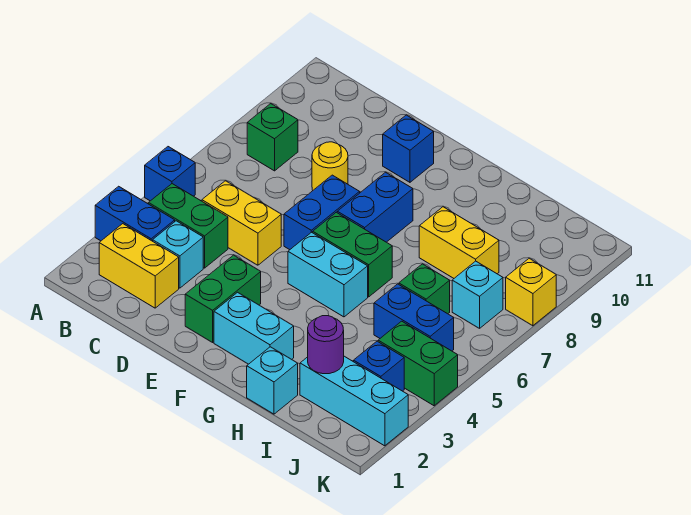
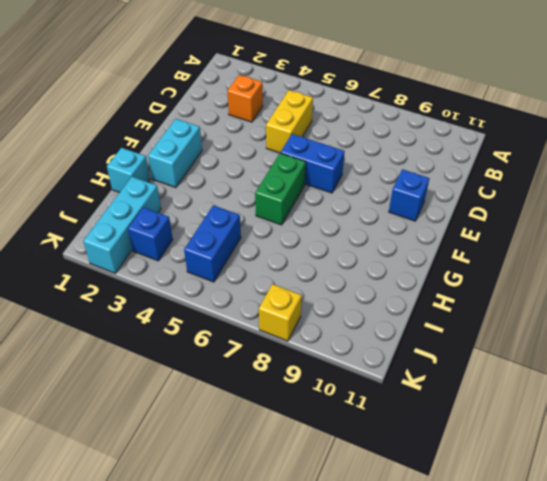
orange 1x1 brick [227,75,263,122] -> cyan 1x1 brick [153,221,203,288]
none -> blue 1x2 brick [95,186,175,241]
none -> blue 1x1 brick [145,147,195,201]
none -> yellow 1x2 brick [99,224,179,308]

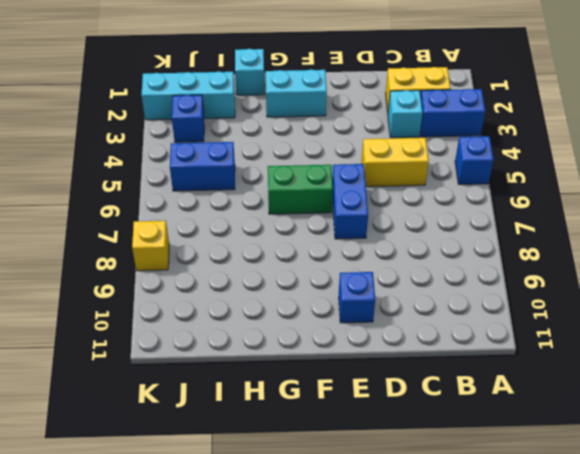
none -> green 1x2 brick [149,184,228,268]
none -> green 1x1 brick [247,104,298,171]
none -> yellow 1x1 round brick [312,142,348,190]

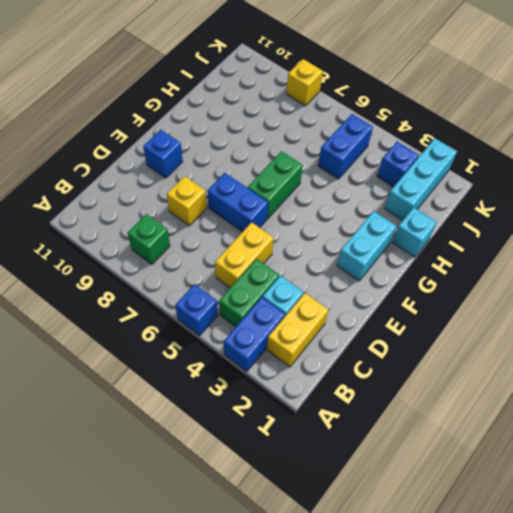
yellow 1x1 brick [167,176,207,226] -> yellow 1x1 round brick [312,142,348,190]
none -> green 1x2 brick [185,255,261,342]
none -> cyan 1x2 brick [288,232,368,317]
none -> blue 1x2 brick [337,172,413,242]

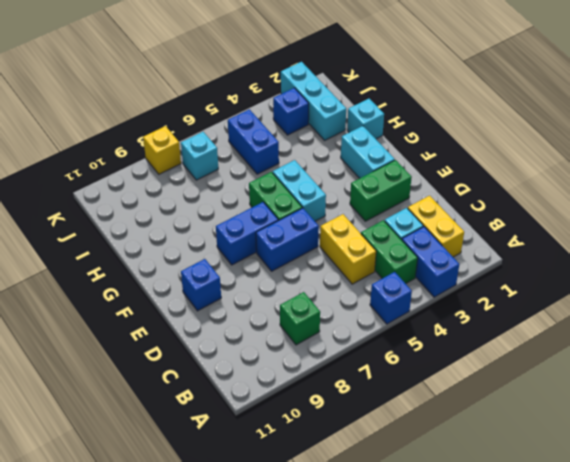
none -> yellow 1x1 round brick [312,142,348,190]
none -> yellow 1x2 brick [419,207,499,278]
none -> green 1x1 brick [399,264,450,314]

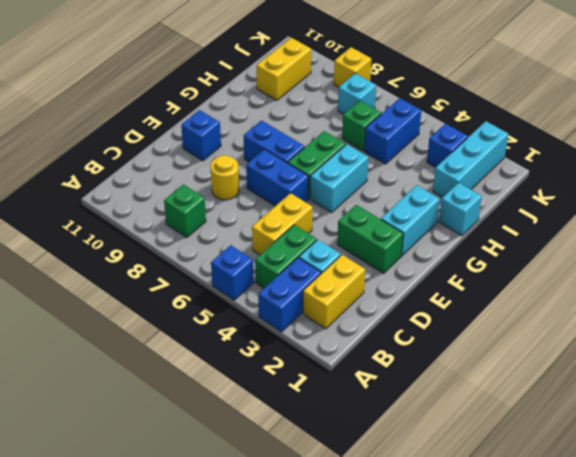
yellow 1x2 brick [257,38,311,100] -> yellow 1x2 brick moved to [419,207,499,278]
none -> green 1x2 brick [378,321,458,406]
none -> purple 1x1 round brick [308,316,344,374]

